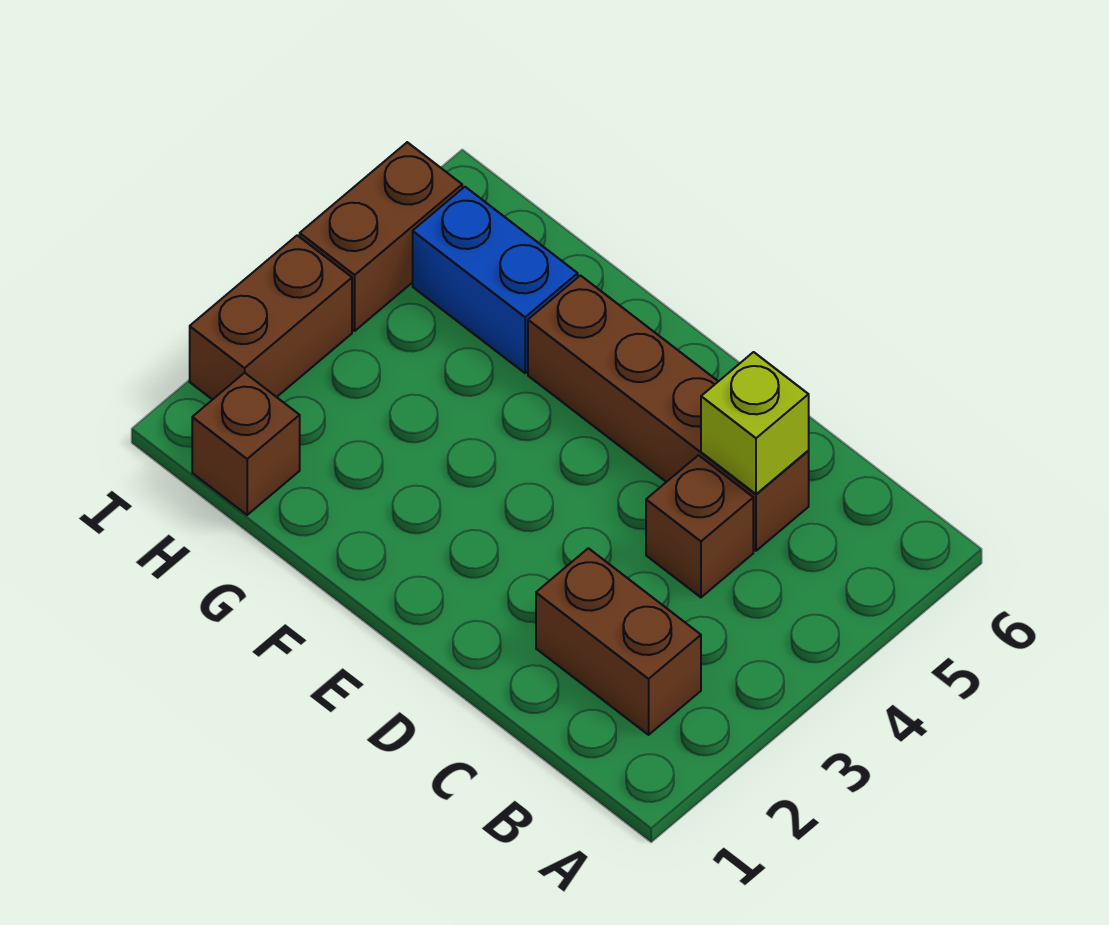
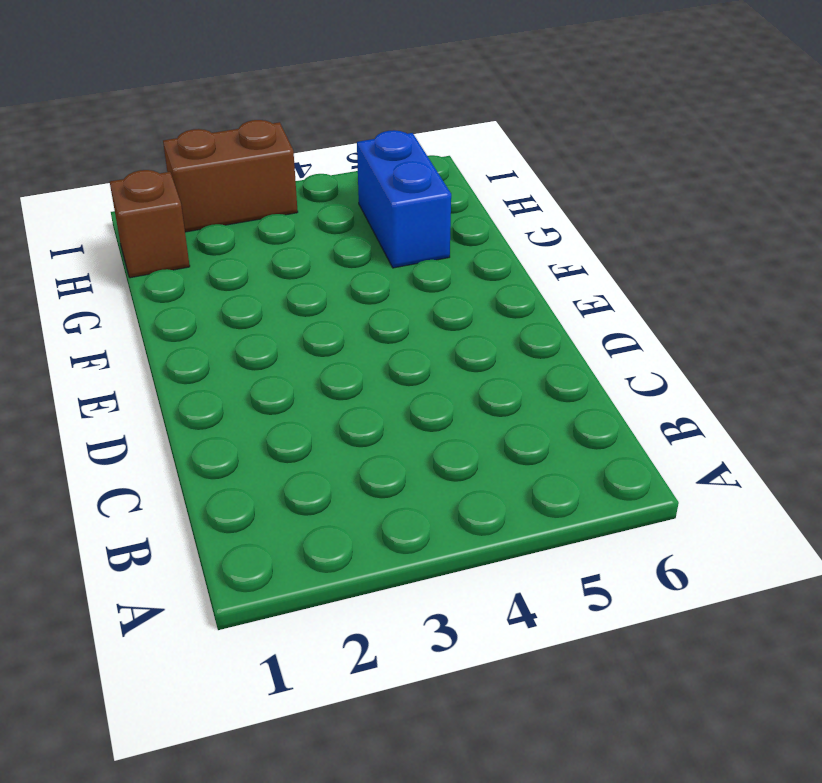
none -> brown 1x2 brick [536,548,701,735]
none -> brown 1x1 brick [646,455,753,597]

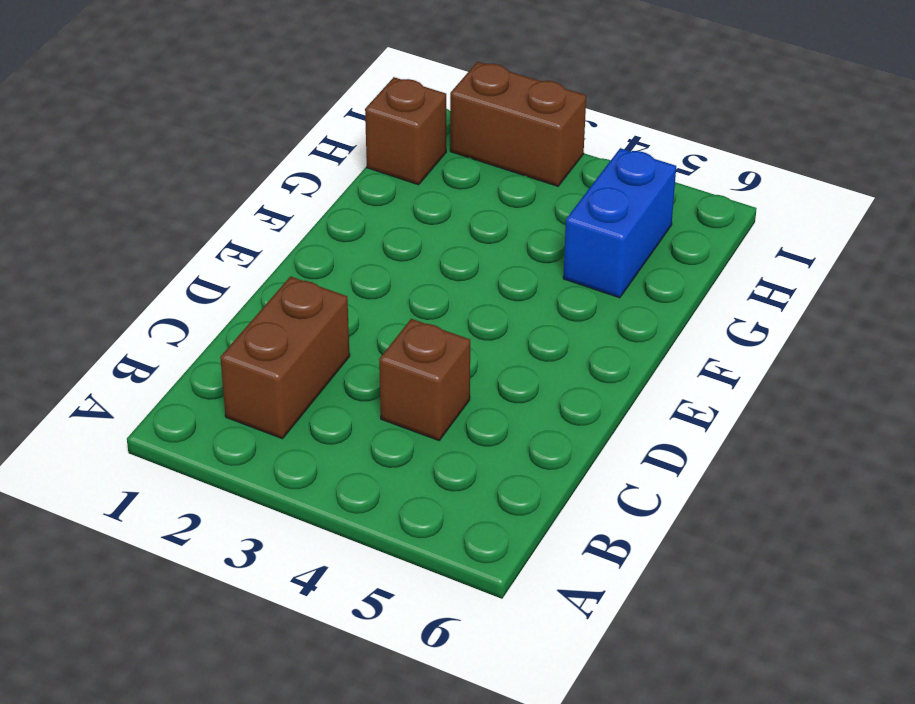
none -> brown 1x4 brick [528,275,809,551]
none -> brown 1x2 brick [300,142,462,331]

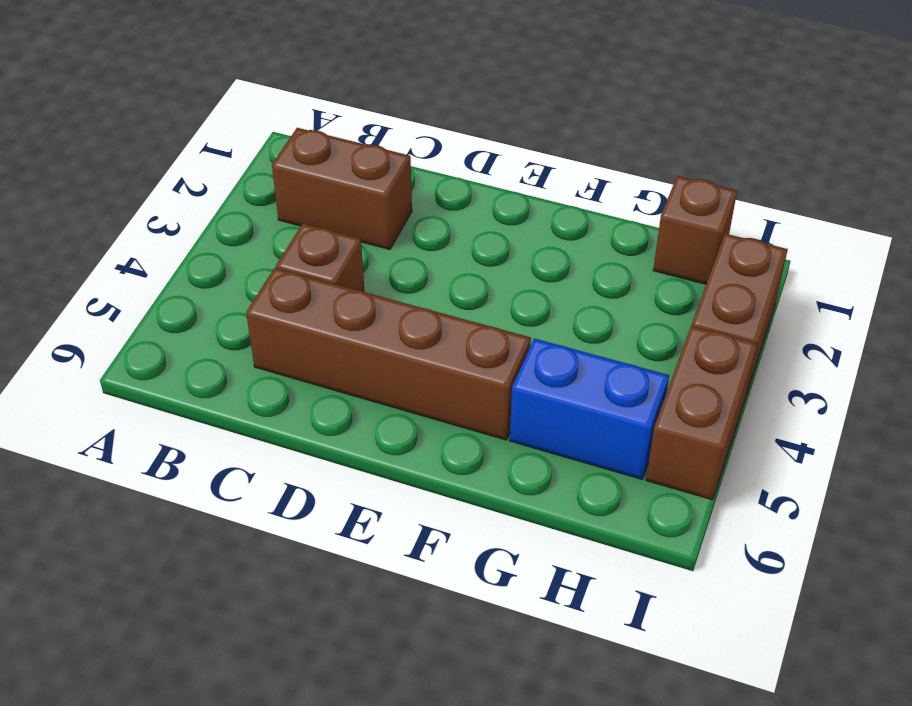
none -> lime 1x1 brick [701,352,809,494]

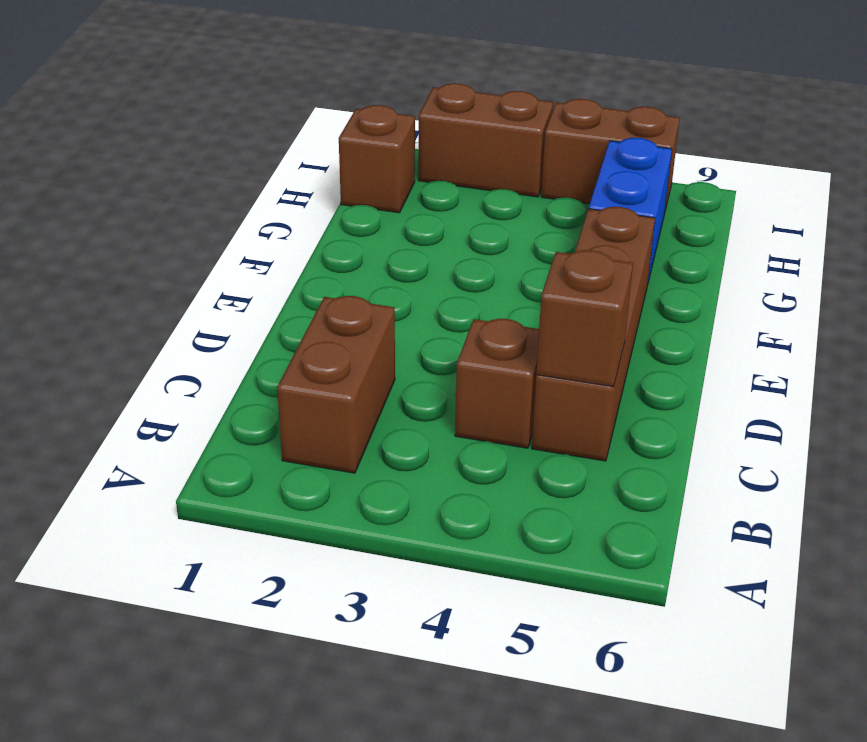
brown 1x1 brick [536,250,633,387] -> lime 1x1 brick [701,352,809,494]

